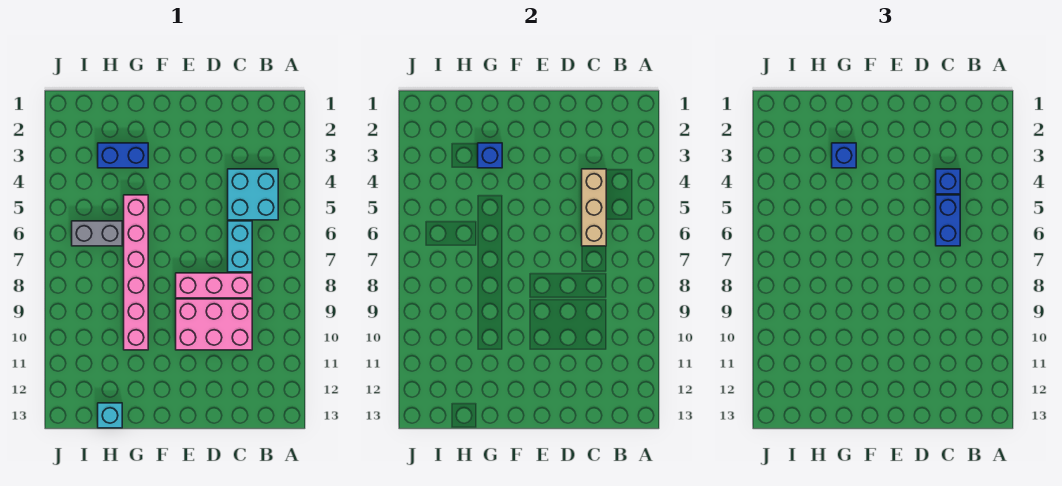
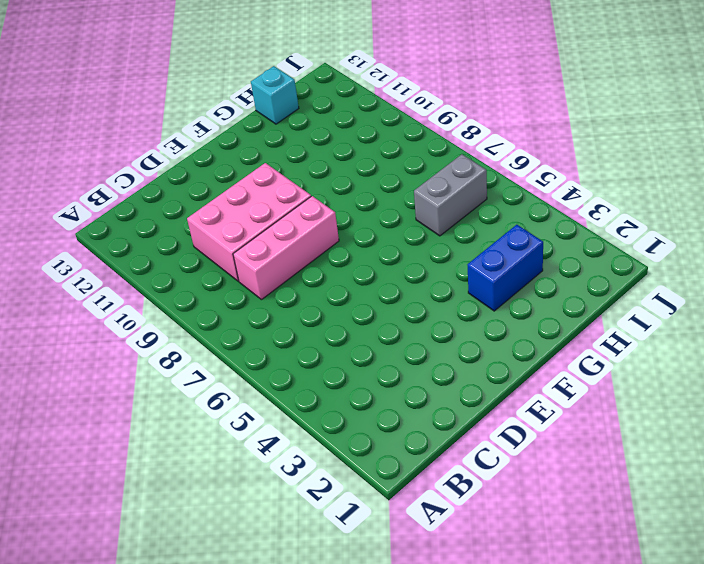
none -> cyan 2x2 brick [228,169,278,220]
none -> cyan 1x2 brick [228,221,252,272]
none -> pink 1x6 brick [124,195,148,350]

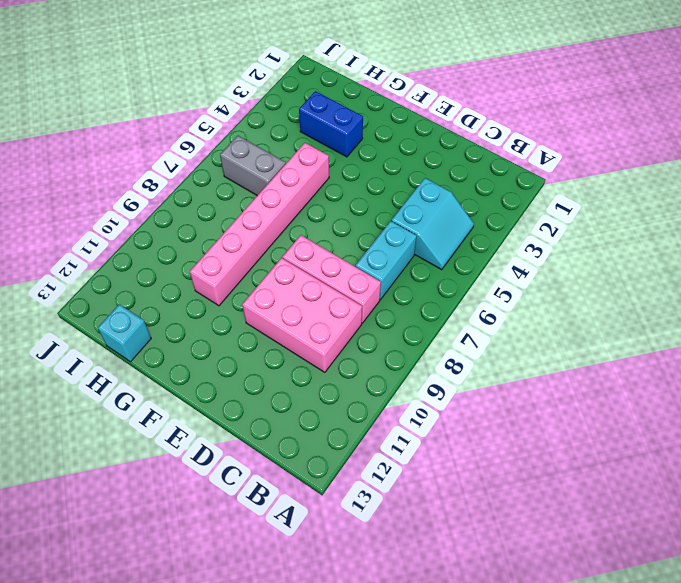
cyan 2x2 slope [391,178,474,270] -> cyan 2x2 brick [228,169,278,220]
none -> tan 1x3 brick [582,169,606,246]
none -> blue 1x1 brick [478,143,502,168]
none -> blue 1x1 brick [936,169,960,194]

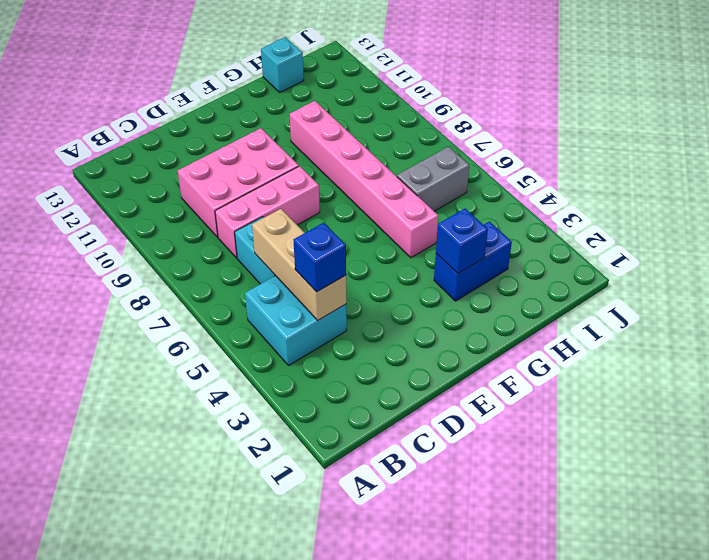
none -> blue 1x2 brick [936,195,960,246]
none -> blue 1x1 brick [832,143,856,168]

